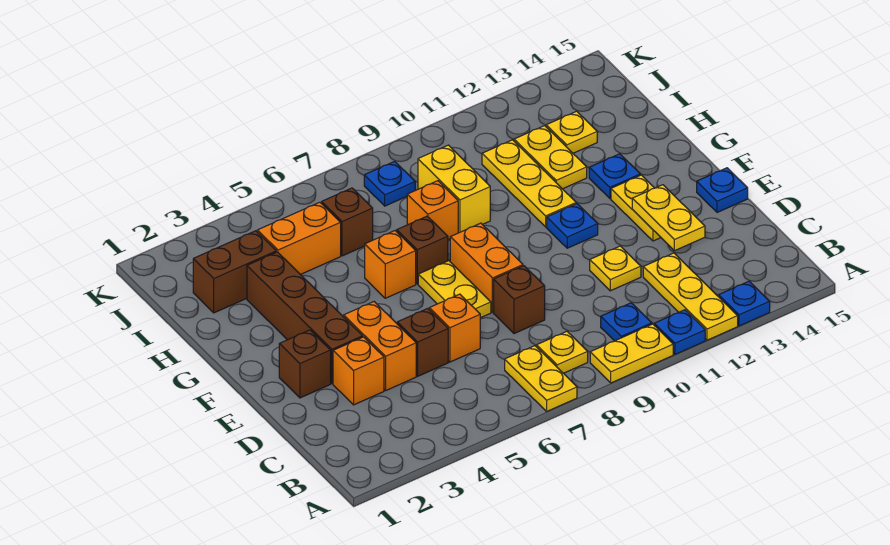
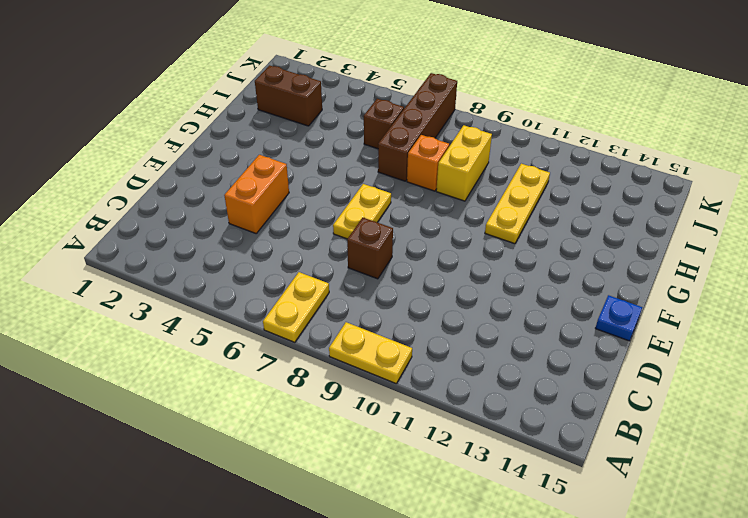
brown 1x4 brick [378,73,457,181] -> brown 1x4 brick moved to [247,252,363,384]
none -> blue 1x1 plate [654,310,705,354]
none -> yellow 1x3 plate [643,253,738,340]
none -> blue 1x1 plate [719,281,770,326]
none -> yellow 1x1 plate [537,331,588,373]

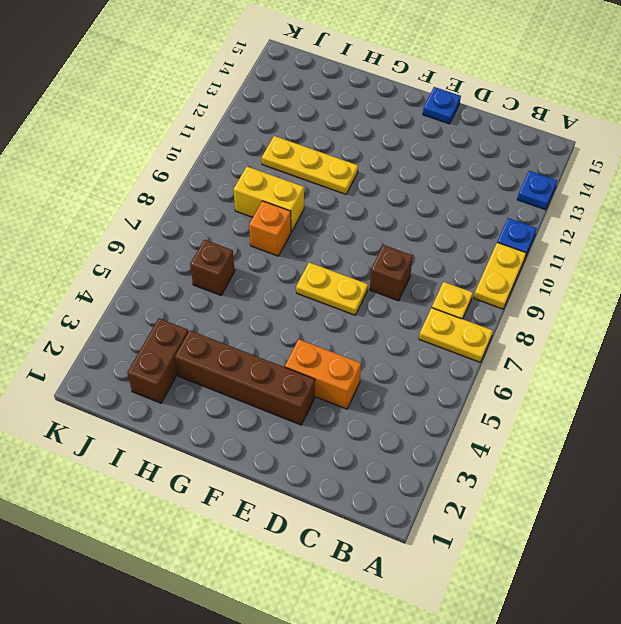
none -> yellow 1x3 plate [643,253,738,340]
none -> blue 1x1 plate [601,303,652,341]
none -> orange 1x1 brick [333,337,384,405]
none -> brown 1x1 brick [397,308,448,376]

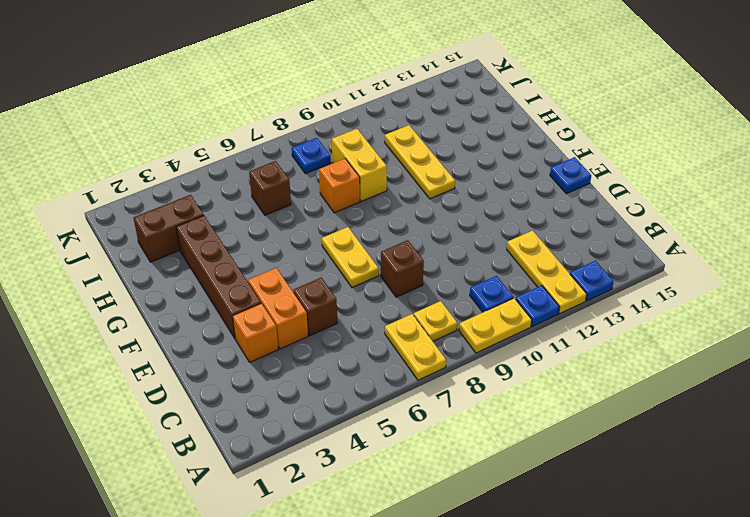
none -> orange 1x1 brick [429,294,480,362]
none -> yellow 1x1 plate [590,246,641,291]
none -> brown 1x1 brick [279,330,331,398]
none -> orange 1x2 brick [450,223,523,312]

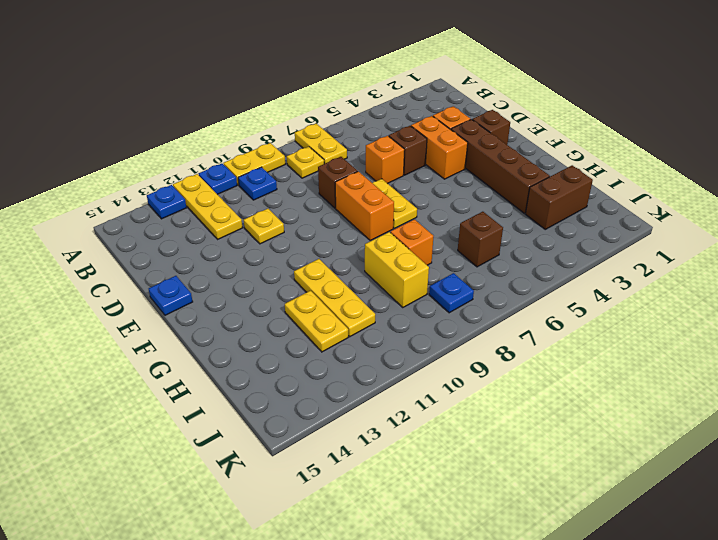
none -> yellow 1x2 plate [611,175,661,241]
none -> blue 1x1 plate [547,204,598,248]
none -> orange 1x1 brick [365,231,416,298]
none -> brown 1x1 brick [397,216,448,284]

